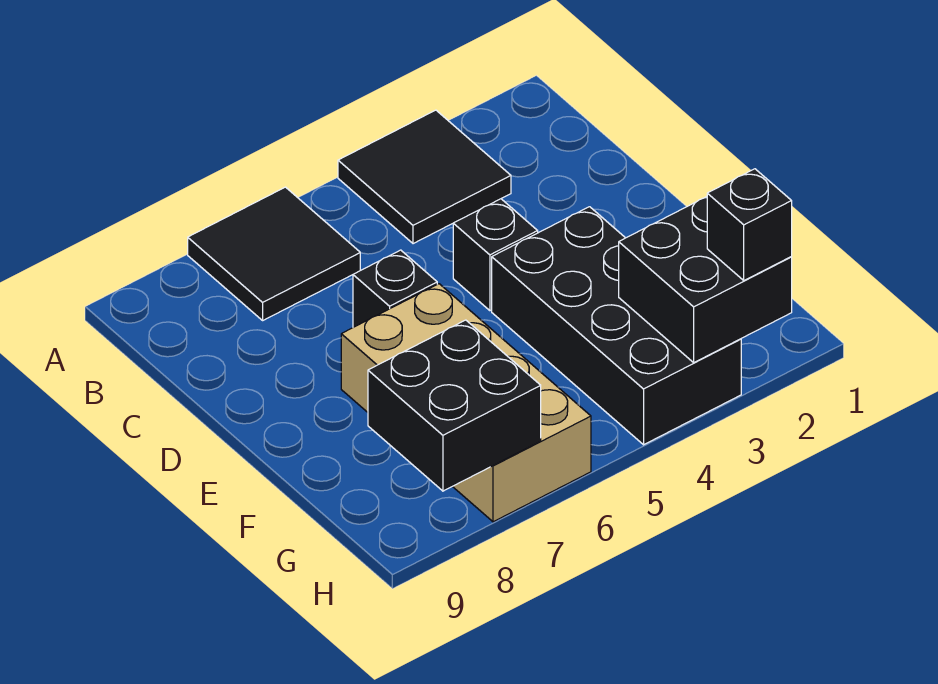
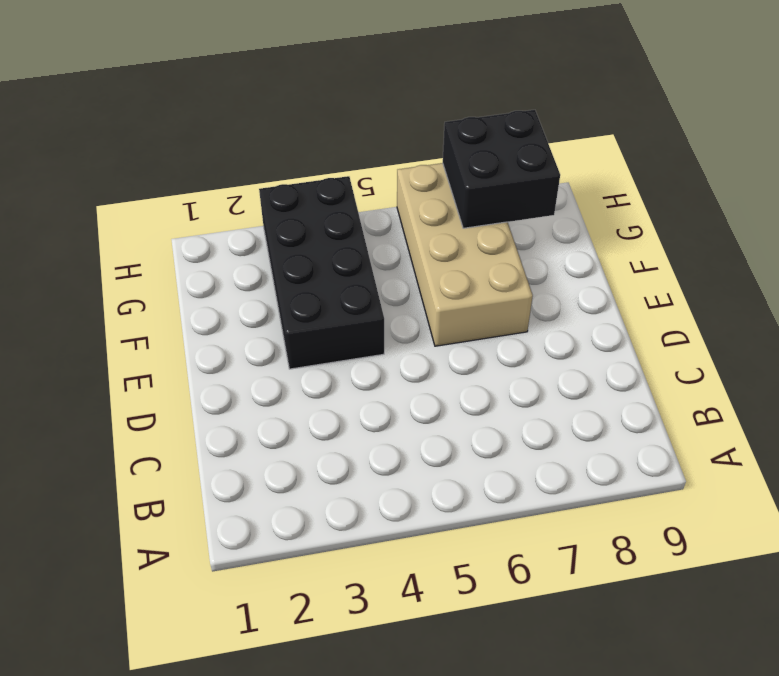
none -> black 2x2 tile [338,110,511,244]
none -> black 2x2 tile [188,187,360,320]

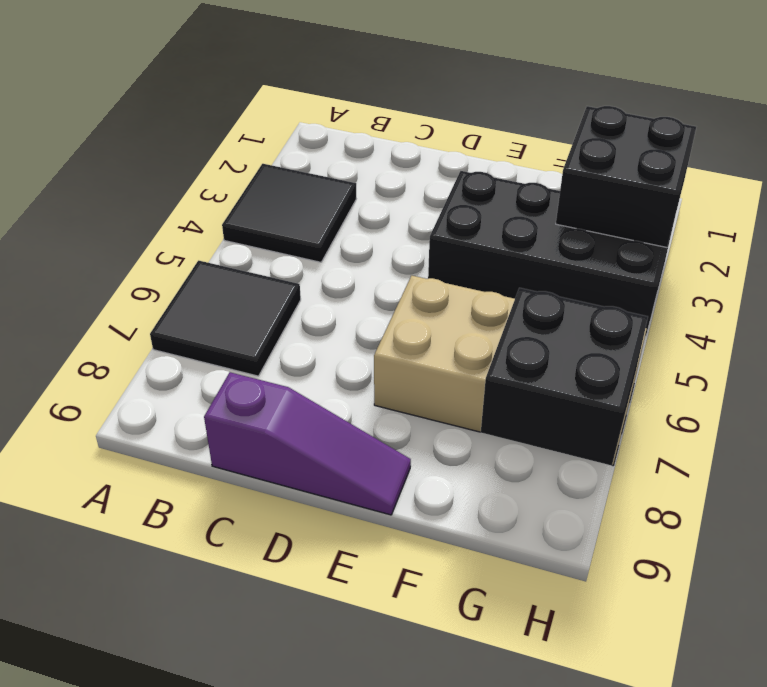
purple 1x3 slope [204,372,411,515] -> none
none -> black 1x1 brick [453,199,538,311]
none -> black 1x1 brick [353,250,437,327]

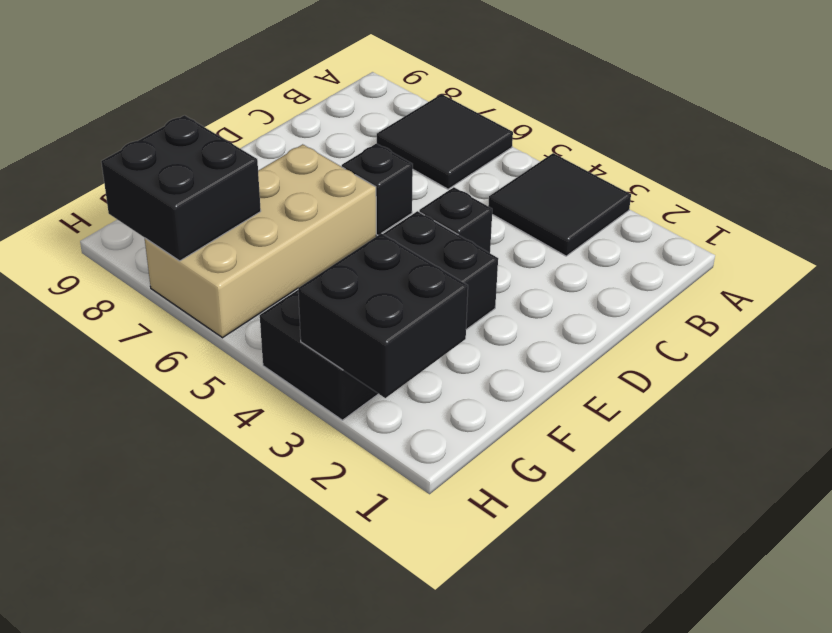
none -> black 1x1 brick [707,169,792,280]

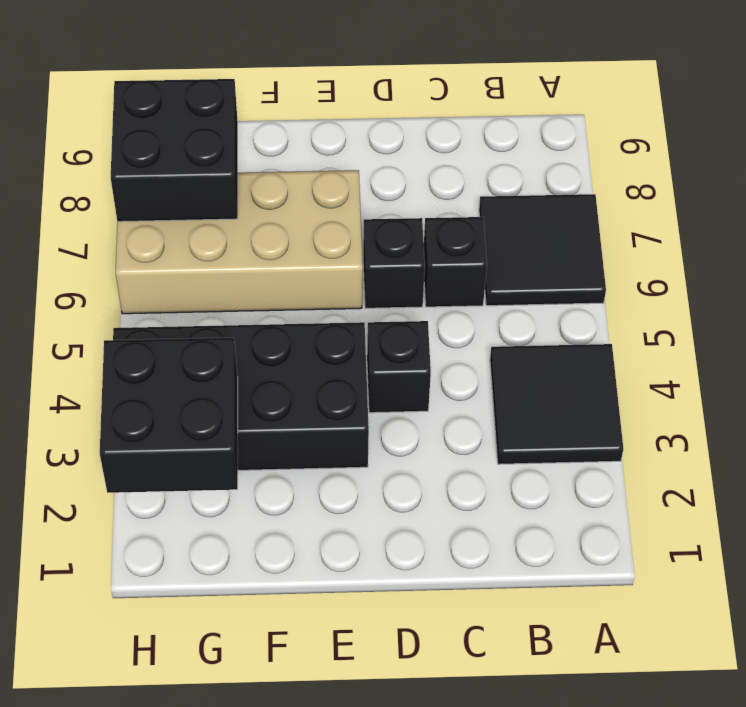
black 1x1 brick [424,217,487,307] -> black 1x1 brick moved to [707,169,792,280]

